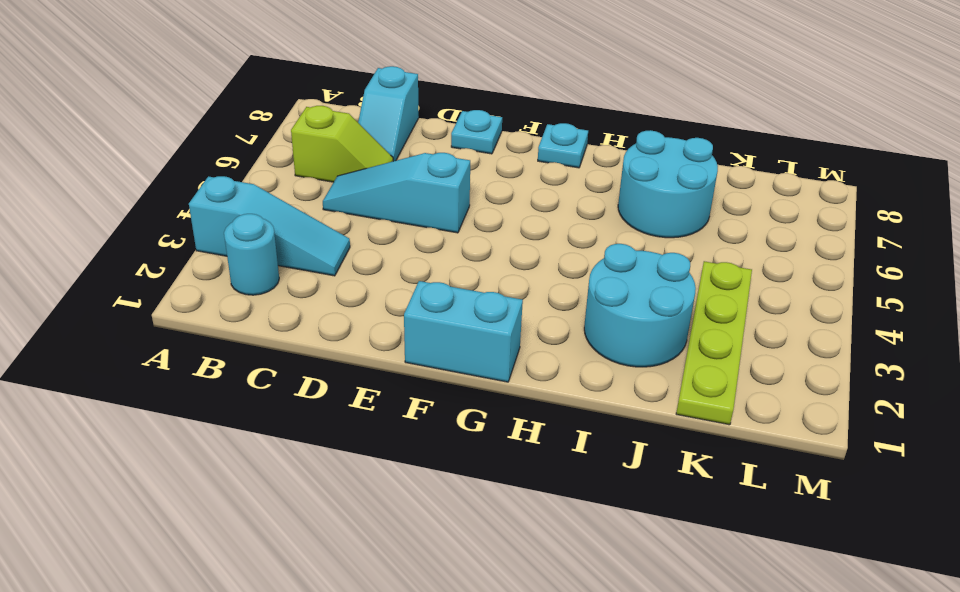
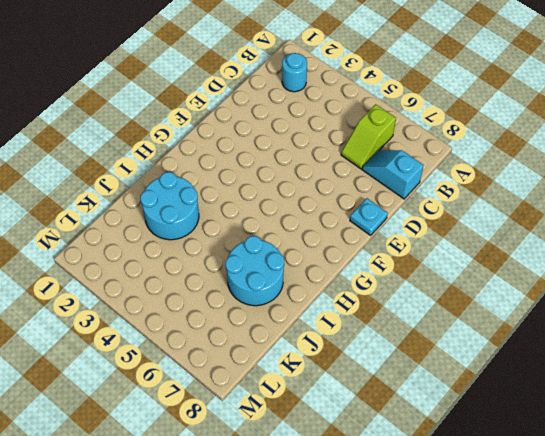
none -> cyan 1x3 slope [189,176,350,276]
none -> cyan 1x3 slope [323,153,470,233]

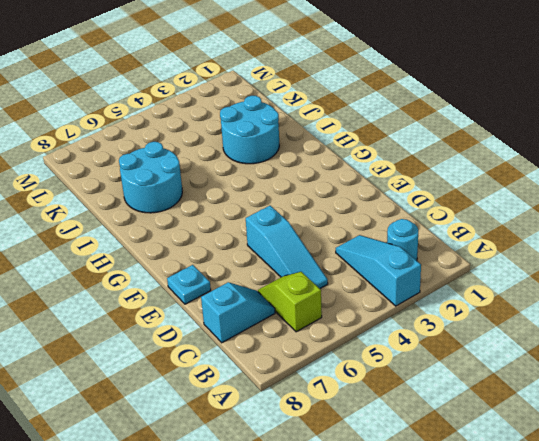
none -> cyan 1x2 brick [404,281,523,382]
none -> cyan 1x1 plate [538,123,588,168]

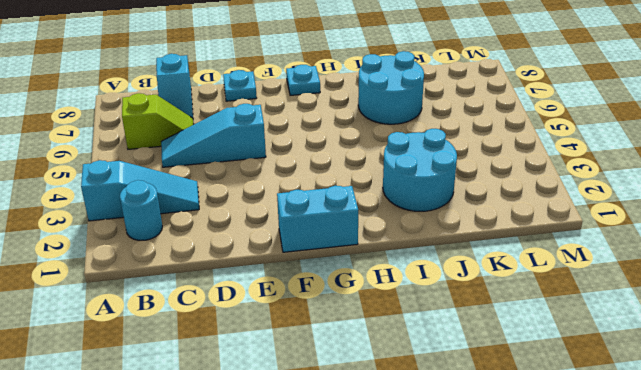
none -> lime 1x4 plate [676,261,752,425]

